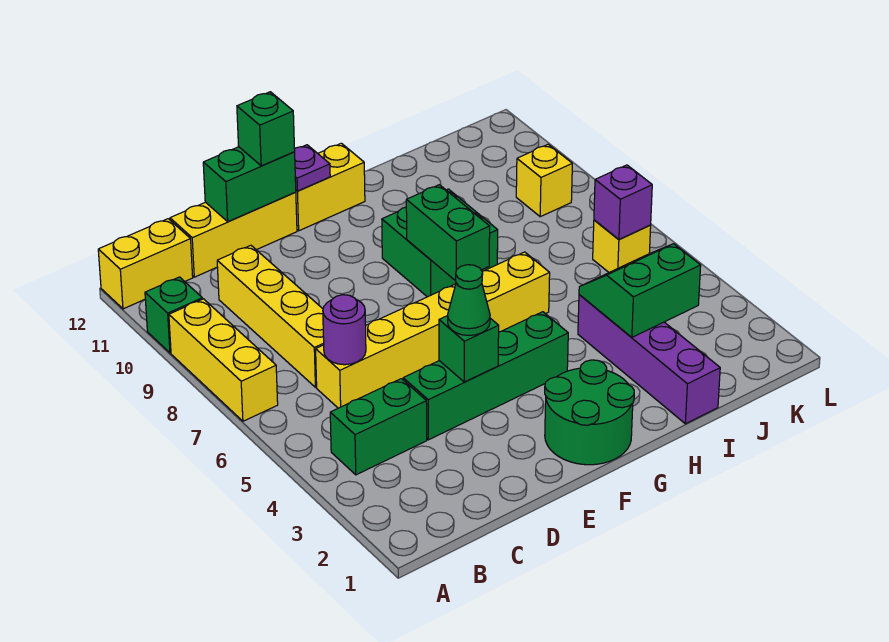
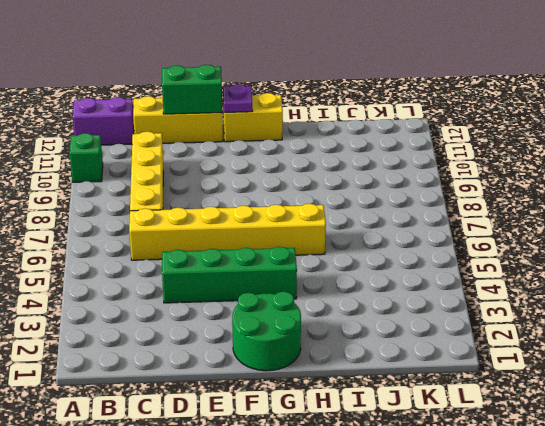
purple 1x2 brick [73,97,134,145] -> yellow 1x2 brick [98,219,193,309]
none -> yellow 1x3 brick [169,299,278,421]
none -> green 1x2 brick [330,379,427,475]
none -> green 2x2 brick [382,189,498,297]

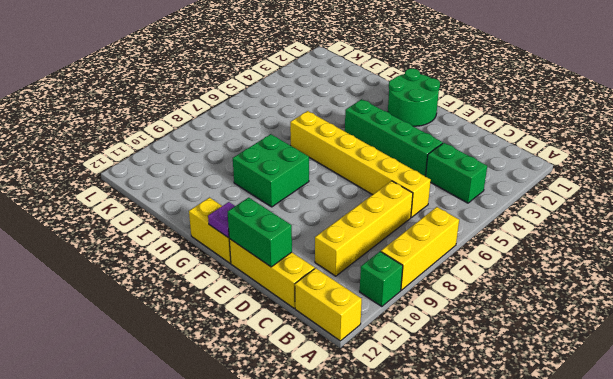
none -> purple 1x4 brick [578,295,720,424]
none -> yellow 1x1 brick [593,220,651,272]
none -> yellow 1x1 brick [516,144,572,217]

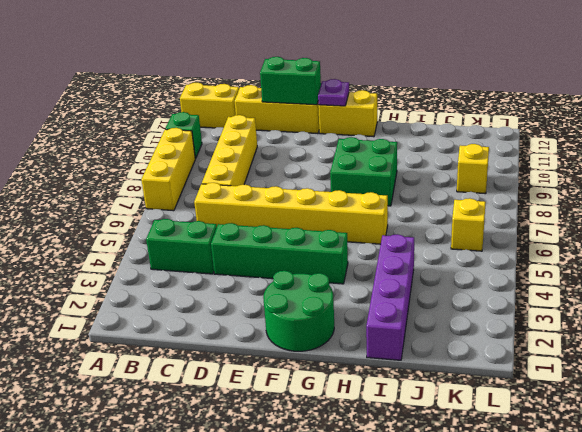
none -> purple 1x1 round brick [323,295,366,365]
none -> green 1x1 brick [439,316,499,382]
none -> green 1x2 brick [406,185,490,281]

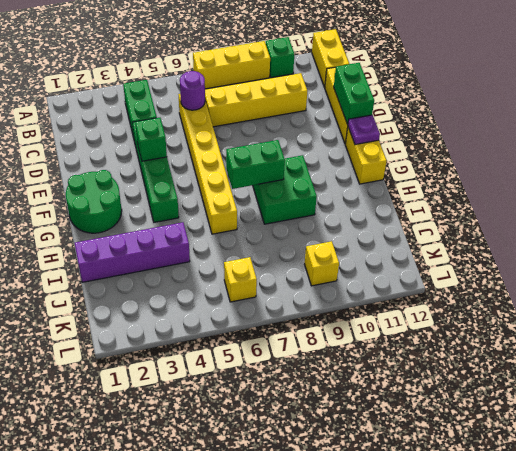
none -> green 2x2 slope [579,244,701,337]
none -> purple 1x1 brick [594,165,652,240]
none -> green 1x1 cone [448,265,490,336]

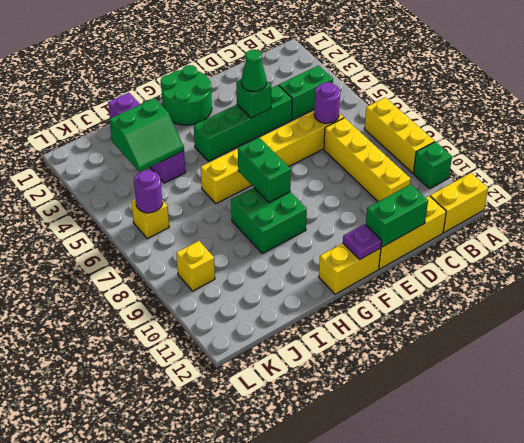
purple 1x1 round brick [134,170,163,213] -> purple 1x1 brick [594,165,652,240]
none -> green 1x1 brick [237,92,295,166]

